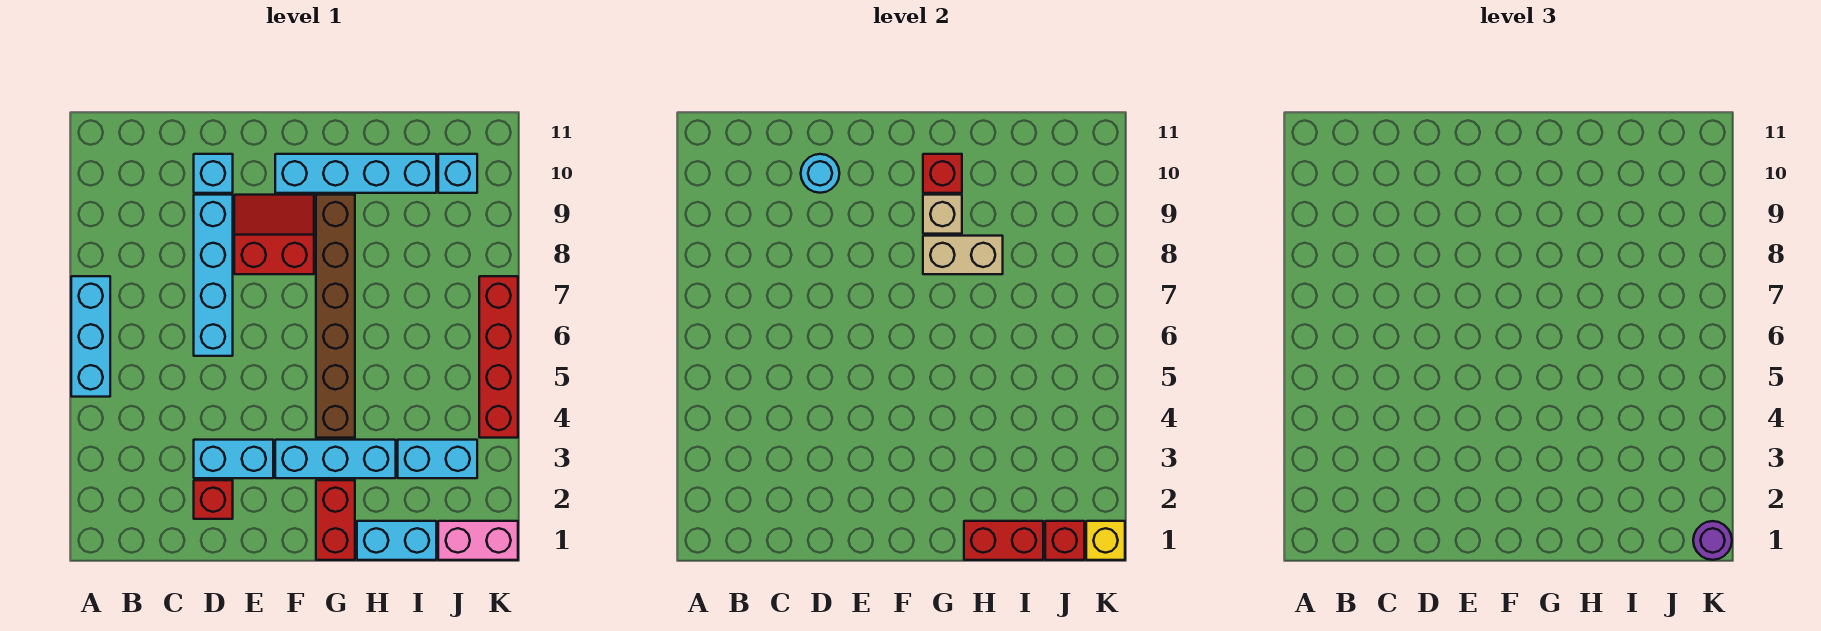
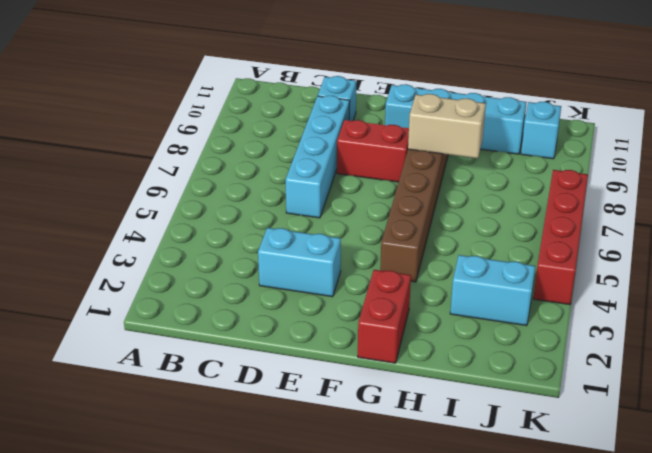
none -> cyan 1x3 brick [71,276,110,397]
none -> red 1x1 brick [194,480,233,519]
none -> cyan 1x3 brick [275,440,396,478]

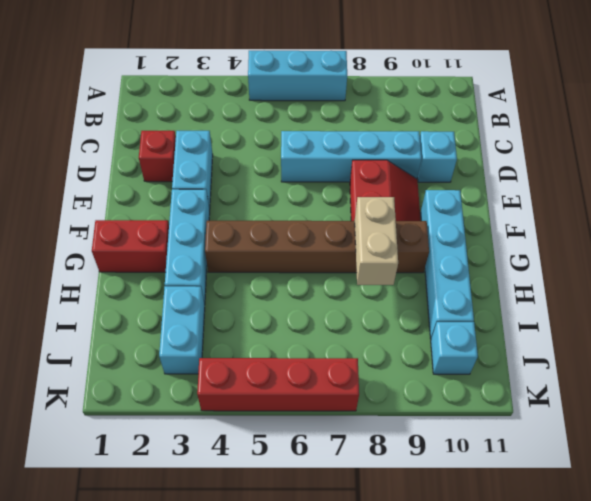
none -> cyan 1x2 brick [357,521,436,560]
none -> pink 1x2 brick [438,521,518,560]
none -> cyan 1x1 round brick [801,154,839,193]

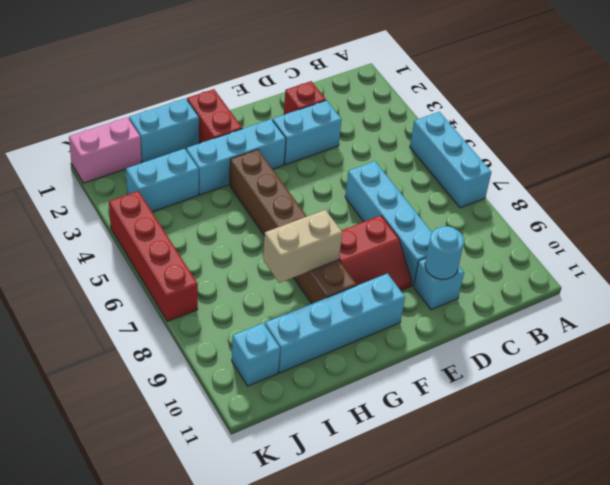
none -> tan 1x1 brick [923,195,962,234]
none -> red 1x1 brick [923,154,962,193]
none -> red 1x2 brick [964,521,1043,560]

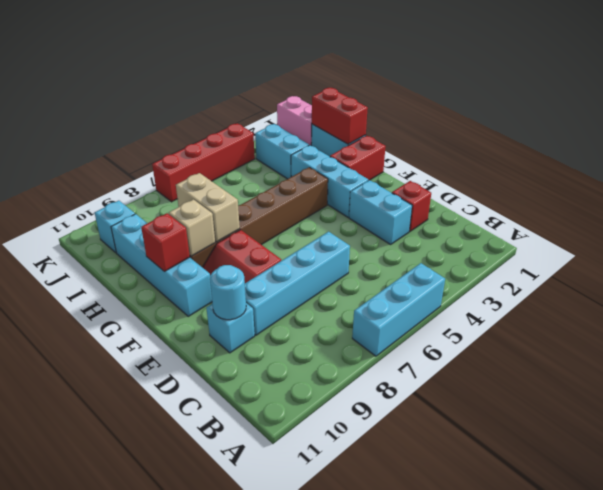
none -> red 1x1 brick [1045,521,1084,560]
none -> yellow 1x1 brick [1086,521,1125,560]
none -> purple 1x1 round brick [1693,521,1732,560]

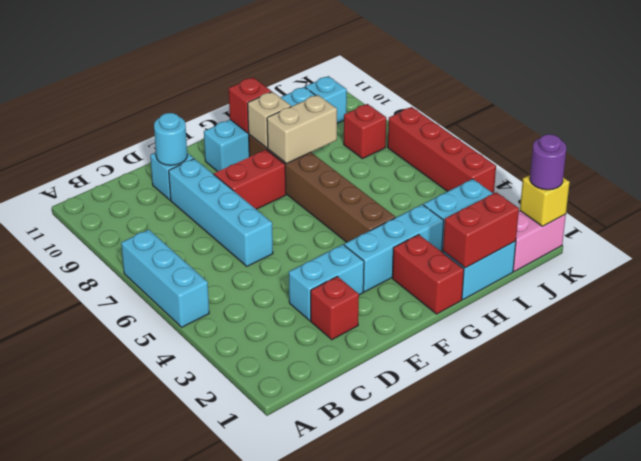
red 1x1 brick [344,104,386,159] -> red 1x1 brick moved to [1045,521,1084,560]

